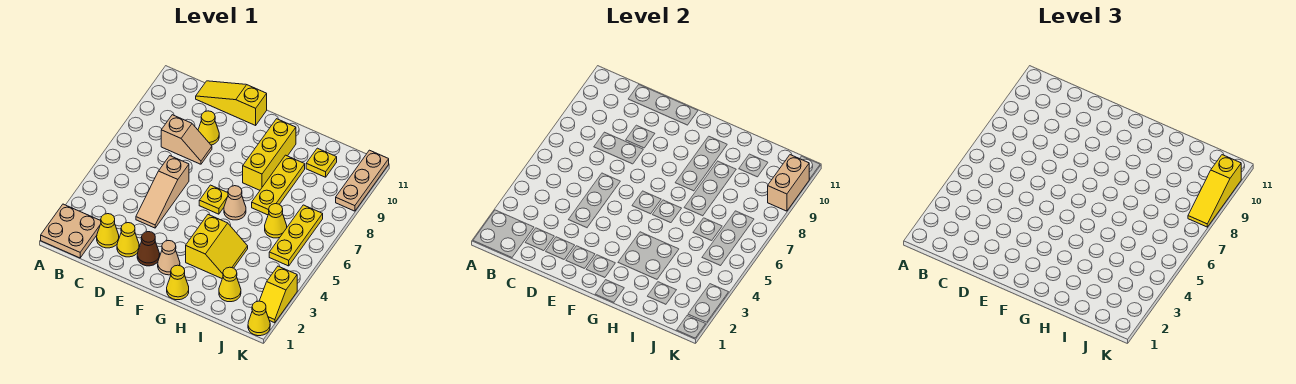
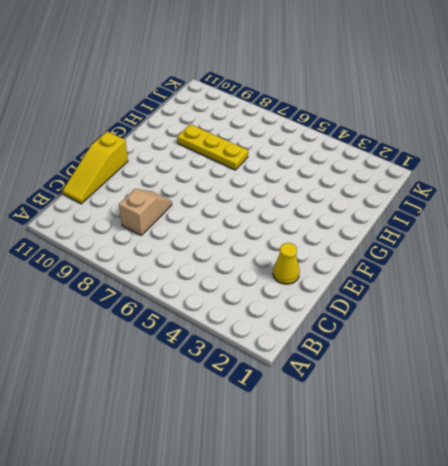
none -> tan 2x2 plate [41,204,101,258]
none -> yellow 1x1 cone [97,214,119,248]
none -> tan 1x3 slope [136,156,189,228]

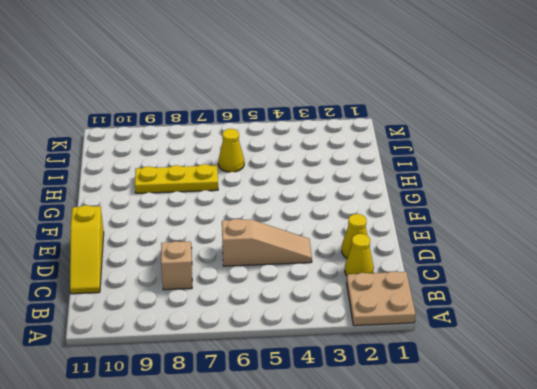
none -> yellow 1x1 cone [198,111,219,145]
none -> brown 1x1 cone [137,232,160,266]
none -> tan 1x1 cone [158,241,180,275]

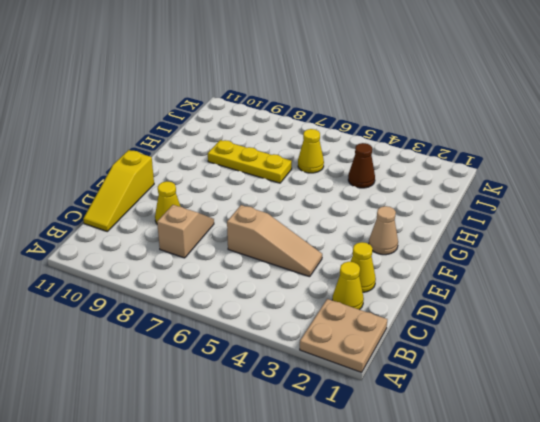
brown 1x1 cone [348,143,375,188] -> brown 1x1 cone moved to [137,232,160,266]
none -> yellow 1x1 plate [199,185,228,214]
none -> yellow 1x1 cone [167,265,189,300]
none -> yellow 2x2 slope [186,215,248,278]

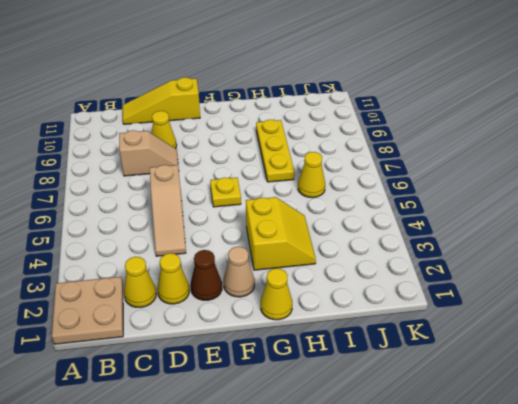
none -> tan 1x1 cone [224,186,246,220]
none -> yellow 1x3 brick [243,119,296,190]
none -> yellow 1x1 cone [219,267,241,302]

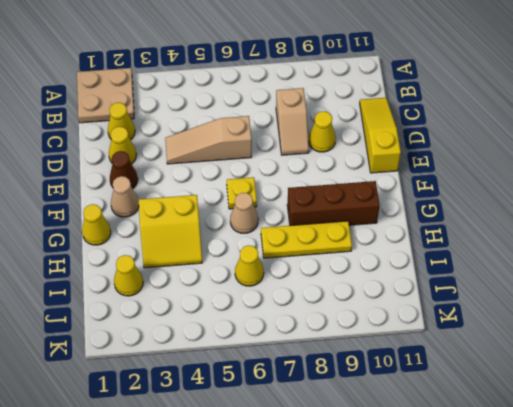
brown 1x3 brick [287,181,380,226] -> yellow 1x3 brick [243,119,296,190]
none -> yellow 1x1 plate [306,148,337,177]
none -> yellow 1x3 plate [269,205,323,266]
none -> yellow 1x1 cone [248,301,270,336]

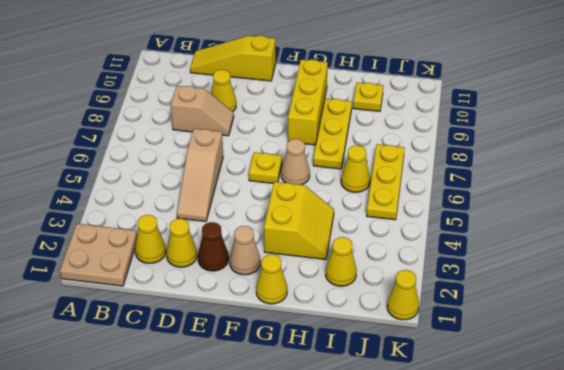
none -> yellow 1x2 slope [259,266,297,323]
none -> tan 1x3 plate [336,150,389,211]
none -> tan 1x2 brick [768,155,809,211]

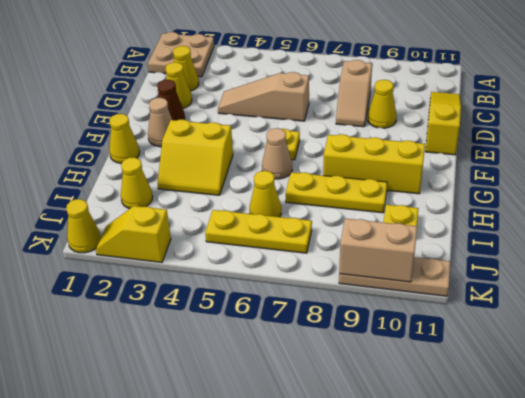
none -> yellow 1x3 slope [1188,155,1241,227]

